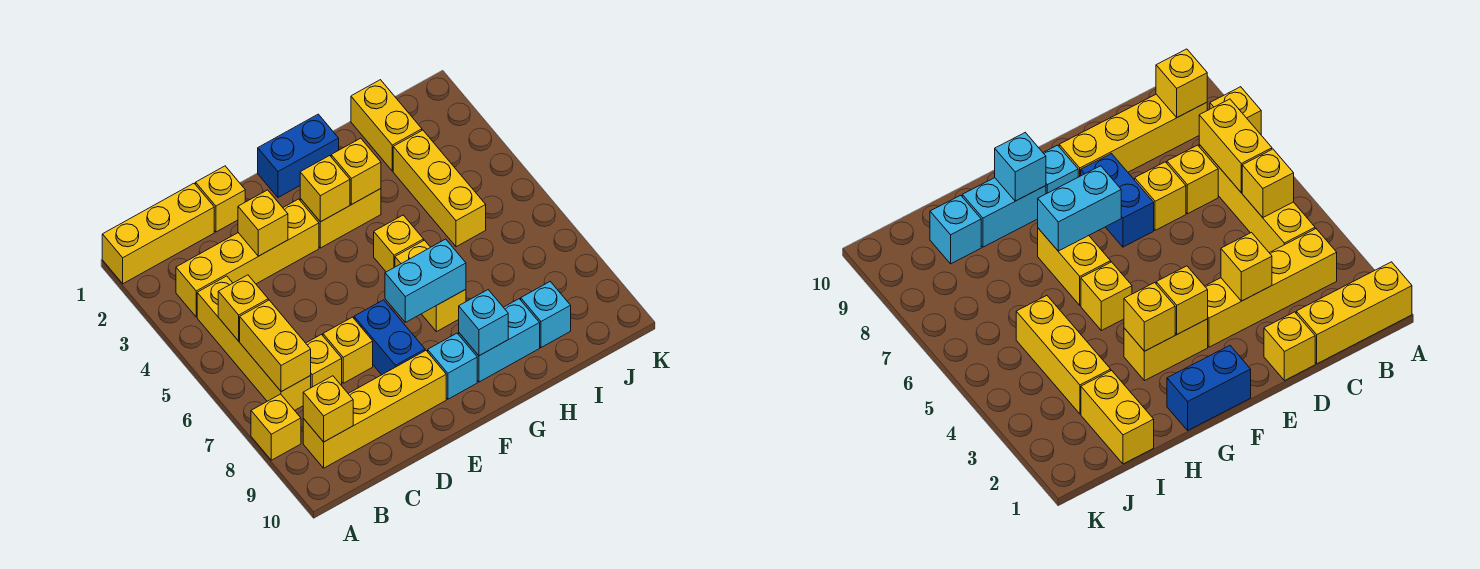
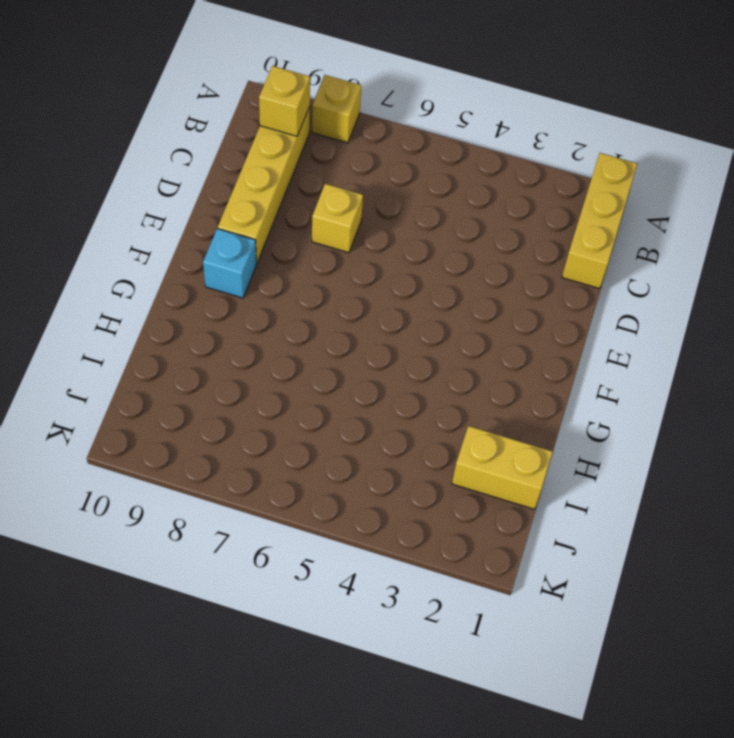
none -> yellow 1x4 brick [176,199,319,317]
none -> yellow 1x4 brick [197,276,311,410]
none -> yellow 1x1 brick [306,335,342,388]

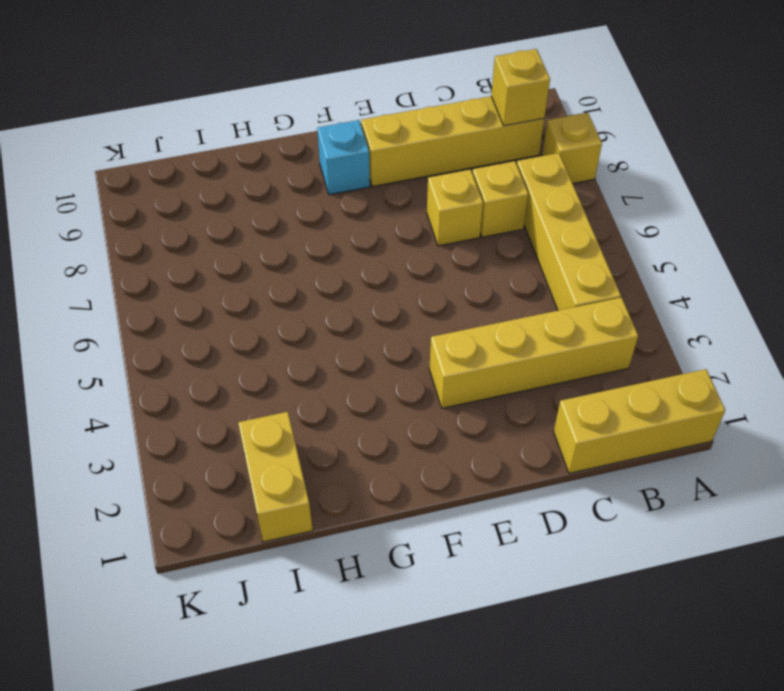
none -> yellow 1x1 brick [196,166,245,232]
none -> blue 1x2 brick [354,300,425,375]
none -> blue 1x2 brick [258,114,339,198]

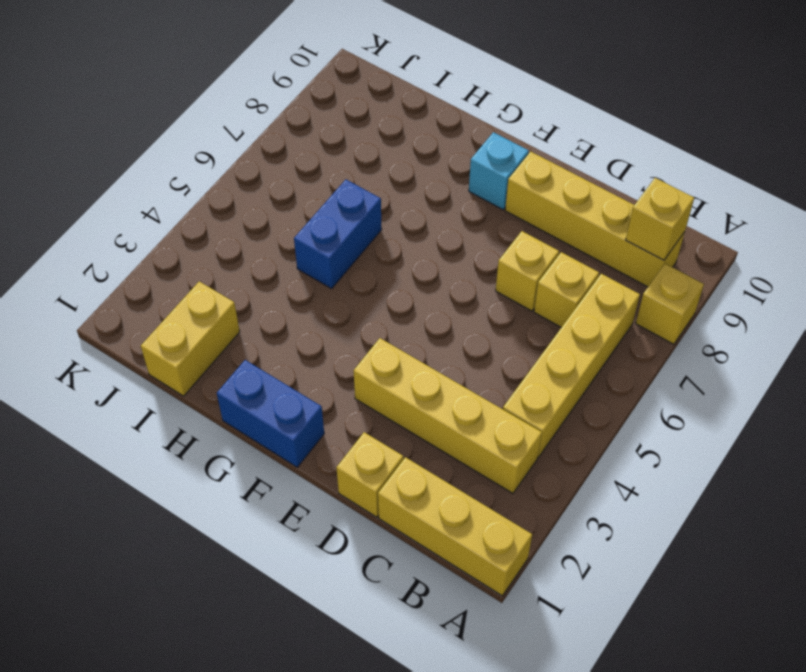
blue 1x2 brick [294,180,382,289] -> blue 1x2 brick moved to [354,300,425,375]
none -> yellow 1x2 brick [300,189,381,248]
none -> yellow 1x1 brick [374,215,424,272]
none -> yellow 1x2 brick [395,240,466,332]

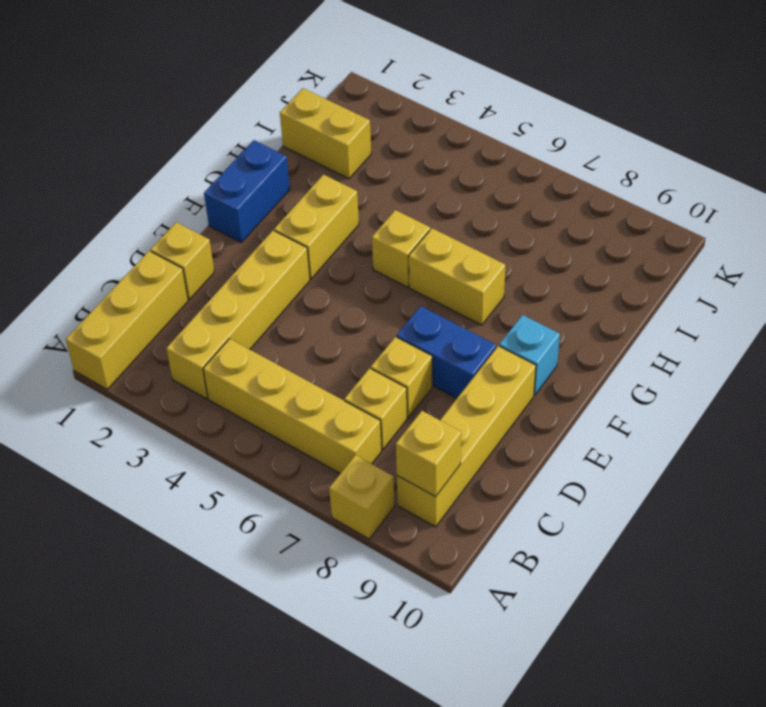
none -> cyan 1x2 brick [459,299,540,382]
none -> yellow 1x3 brick [393,130,486,247]
none -> cyan 1x1 brick [521,282,571,348]

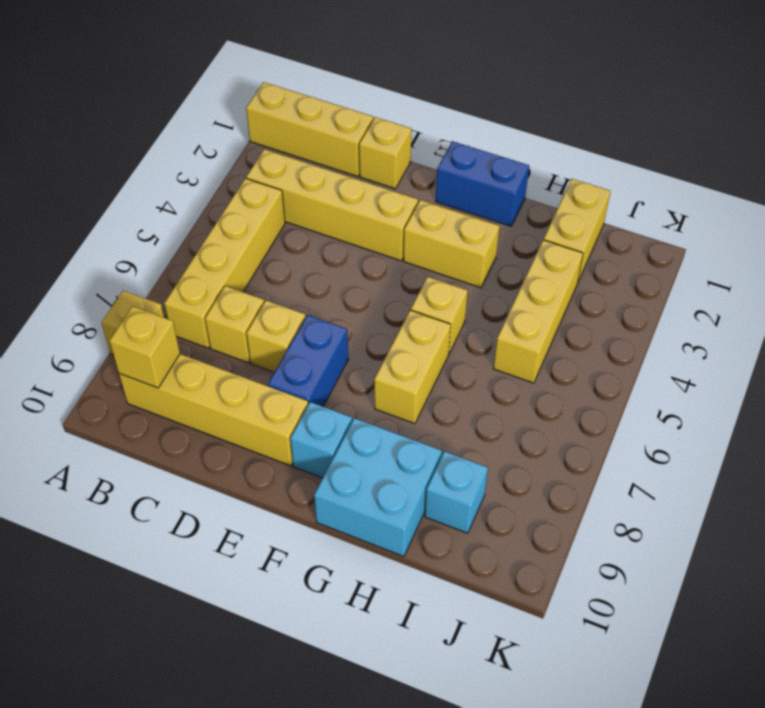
cyan 2x2 brick [314,418,442,556] -> cyan 1x2 brick [459,299,540,382]
none -> yellow 1x1 brick [218,275,268,341]
none -> yellow 1x2 brick [240,300,311,392]
none -> yellow 1x1 brick [238,190,288,256]

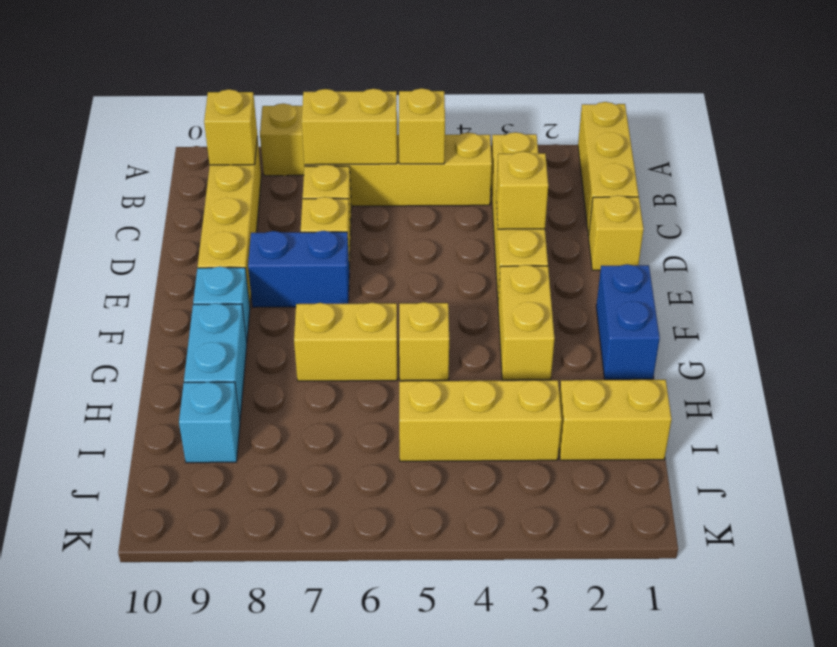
none -> yellow 1x1 brick [300,156,350,222]
none -> cyan 1x2 brick [385,239,466,322]
none -> yellow 1x1 brick [331,138,381,204]

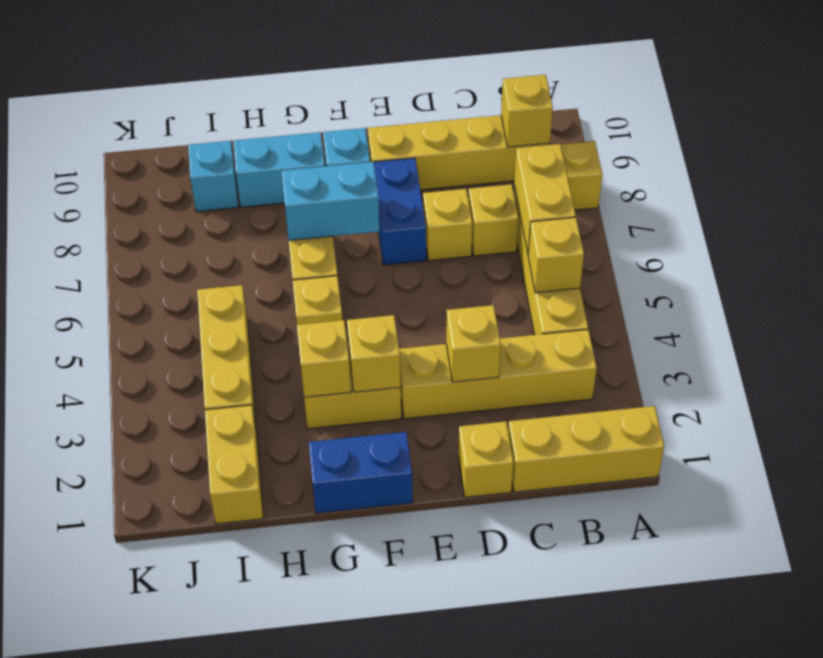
none -> cyan 1x1 brick [459,290,508,356]

